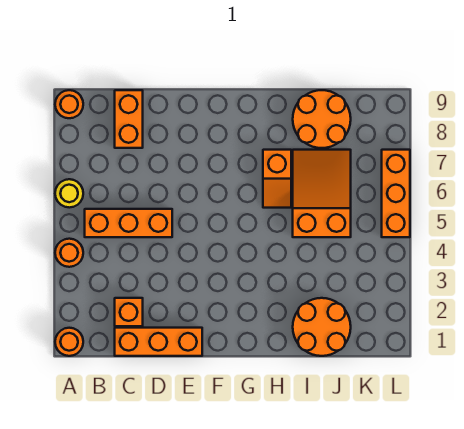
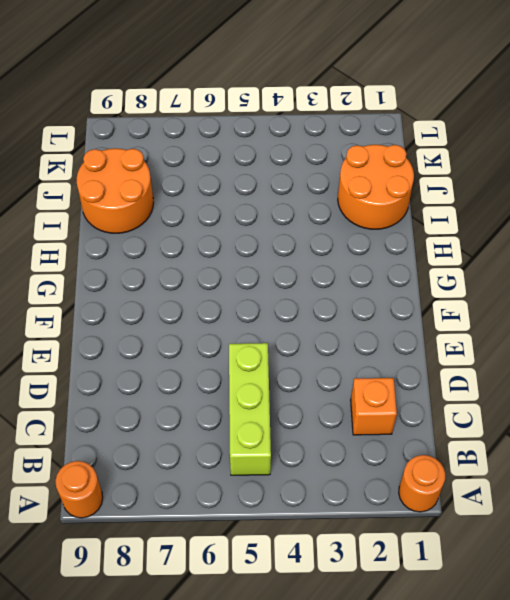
lime 1x3 brick [229,343,271,475] -> orange 1x3 brick [85,209,172,237]
none -> orange 1x1 round brick [55,239,83,267]
none -> yellow 1x1 round brick [55,179,83,208]
none -> orange 1x3 brick [115,328,202,356]

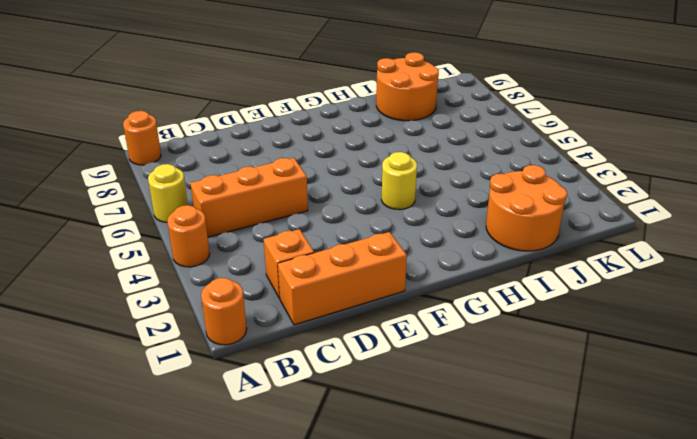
yellow 1x1 round brick [381,152,417,210] -> none
none -> orange 1x2 brick [115,90,143,148]
none -> orange 1x2 slope [263,150,291,208]
none -> orange 2x3 slope [293,150,351,237]

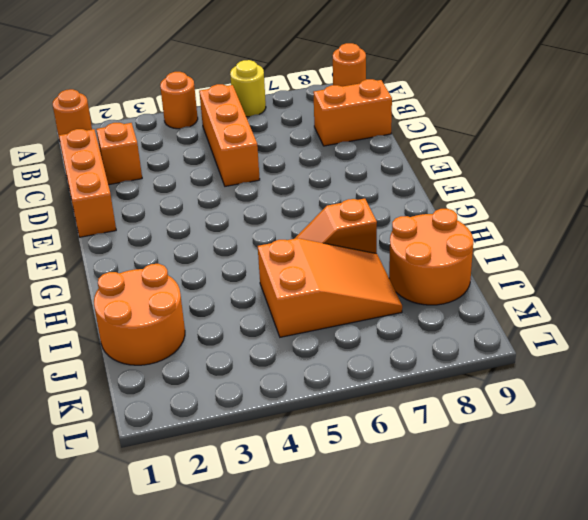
none -> orange 1x3 brick [382,150,410,237]

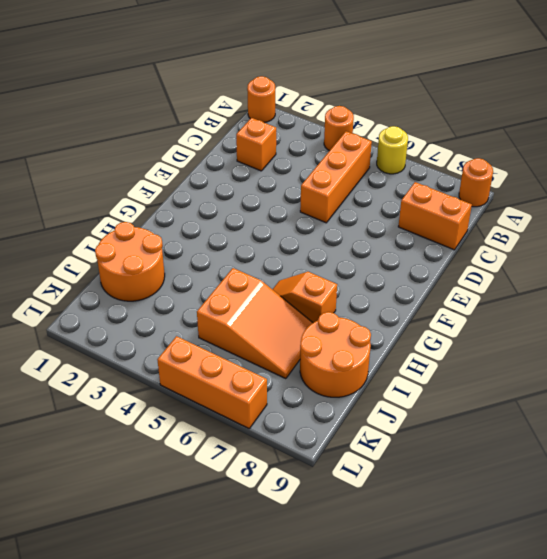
none -> orange 1x3 brick [115,328,202,356]

